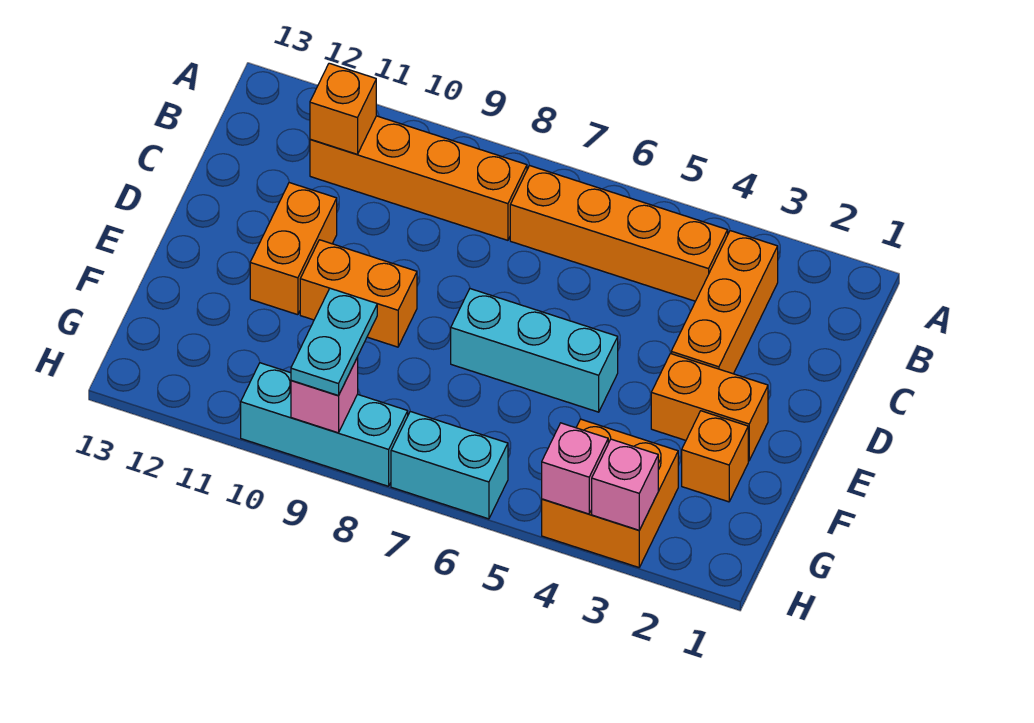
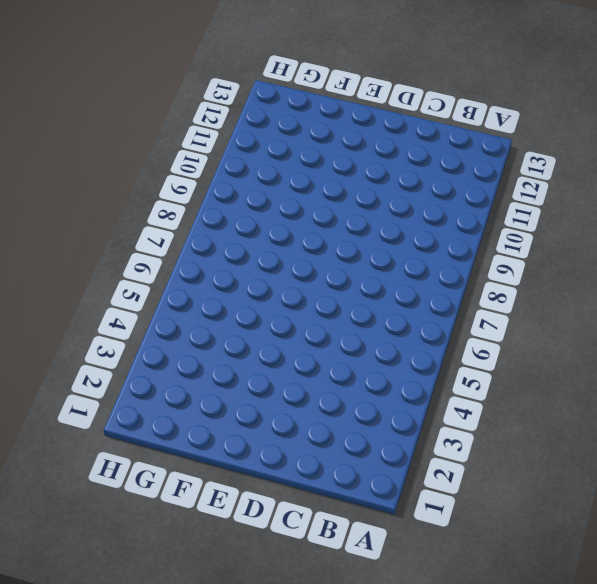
none -> orange 1x3 brick [671,231,778,374]
none -> orange 1x4 brick [510,165,728,301]
none -> orange 1x4 brick [310,116,527,240]

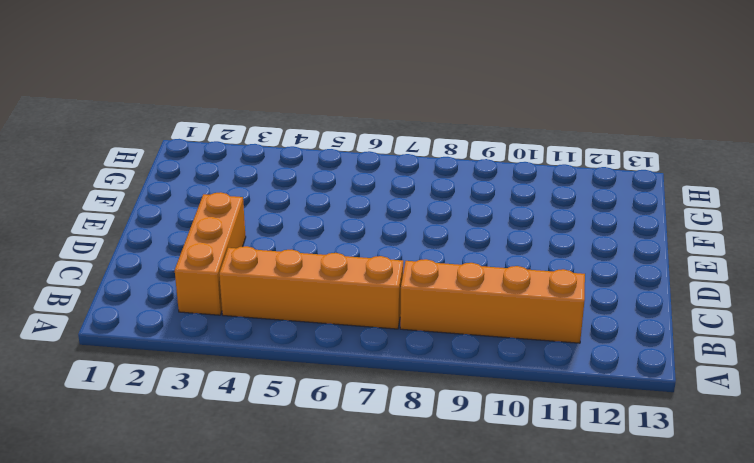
none -> orange 1x2 brick [250,183,337,315]
none -> orange 1x2 brick [651,353,768,461]
none -> cyan 1x3 brick [451,289,618,412]

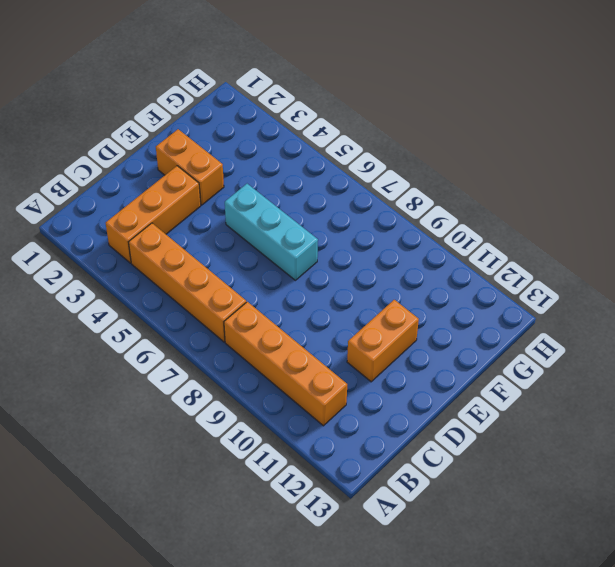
none -> orange 1x2 brick [300,240,417,347]
none -> orange 1x1 brick [682,411,748,502]
none -> orange 2x2 brick [542,419,678,567]

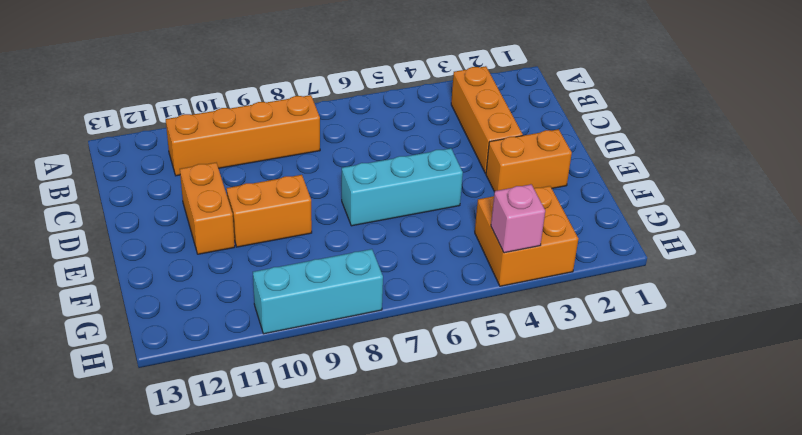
none -> orange 1x4 brick [510,165,728,301]
none -> orange 1x1 brick [682,411,748,502]
none -> cyan 1x2 brick [391,412,508,519]

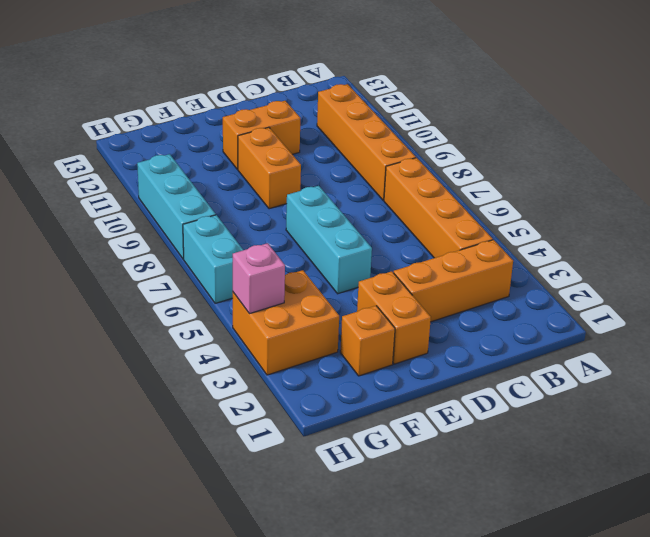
none -> orange 1x1 brick [310,63,376,154]
none -> pink 1x1 brick [592,439,658,530]
none -> pink 1x1 brick [291,357,358,433]

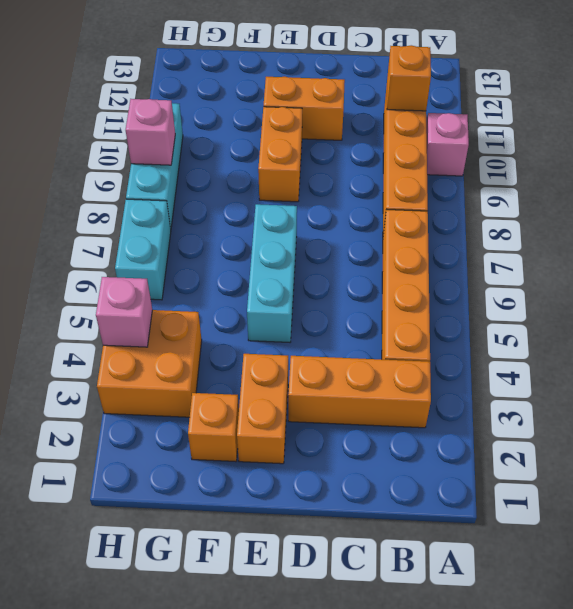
pink 1x1 brick [426,113,469,176] -> pink 1x1 brick moved to [592,439,658,530]
none -> cyan 1x2 plate [291,288,377,396]

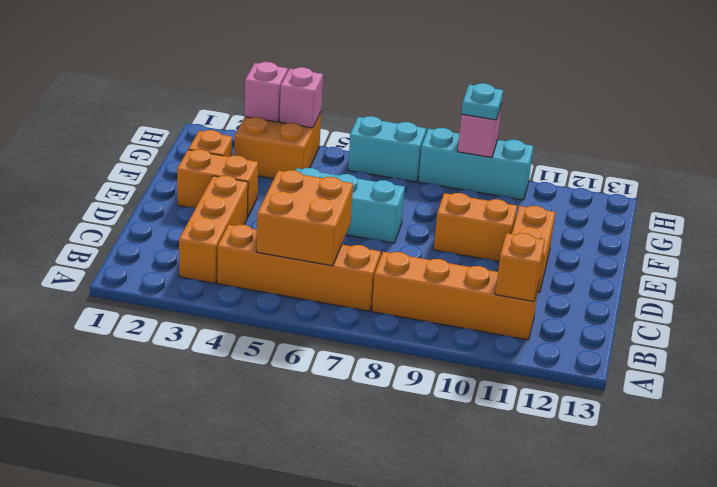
orange 2x2 brick [256,170,353,266] -> none
cyan 1x1 plate [461,83,503,120] -> cyan 1x2 plate [291,288,377,396]

